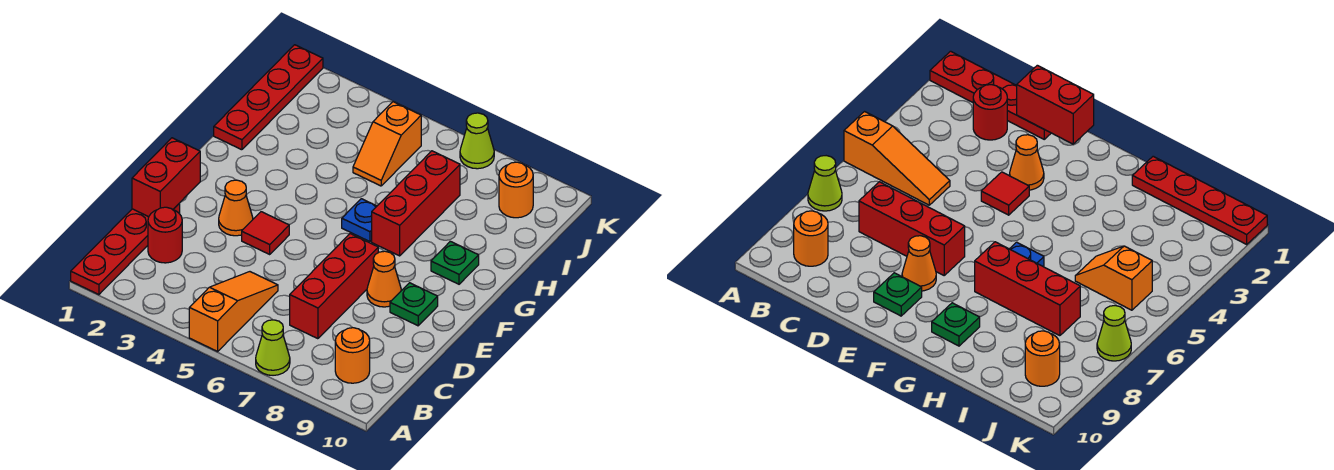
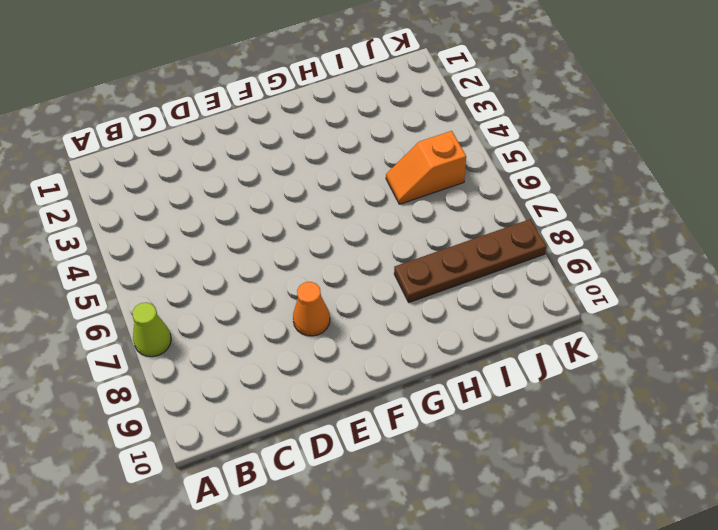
brown 1x4 plate [394,219,546,302] -> none
none -> red 1x4 plate [71,203,180,295]
none -> orange 1x3 slope [189,272,278,351]
none -> orange 1x1 round brick [335,328,370,383]

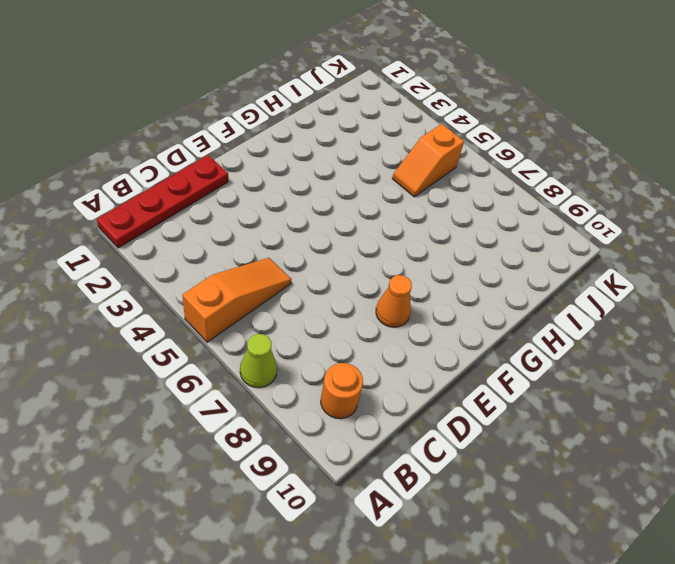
none -> red 1x1 round brick [148,207,182,263]
none -> red 1x3 brick [290,234,378,339]
none -> orange 1x1 cone [219,180,253,236]

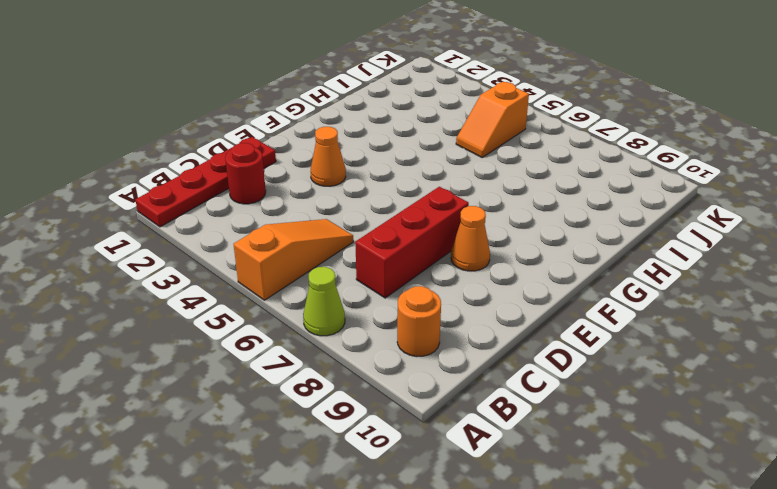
none -> red 1x1 tile [242,212,289,254]
none -> green 1x1 plate [390,283,438,326]
none -> blue 1x1 plate [342,199,377,242]

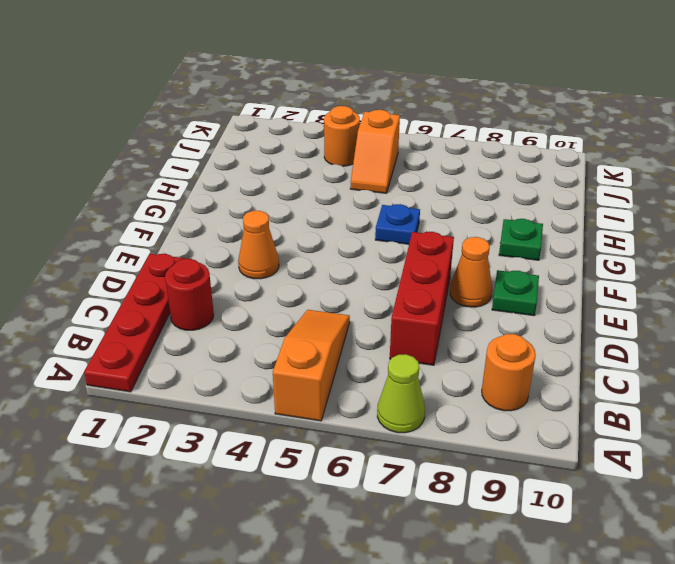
orange 1x1 round brick [324,106,360,166] -> orange 1x1 round brick moved to [499,162,533,218]
none -> red 1x1 tile [242,212,289,254]
none -> red 1x3 brick [372,151,460,256]
none -> red 1x4 plate [214,45,323,150]

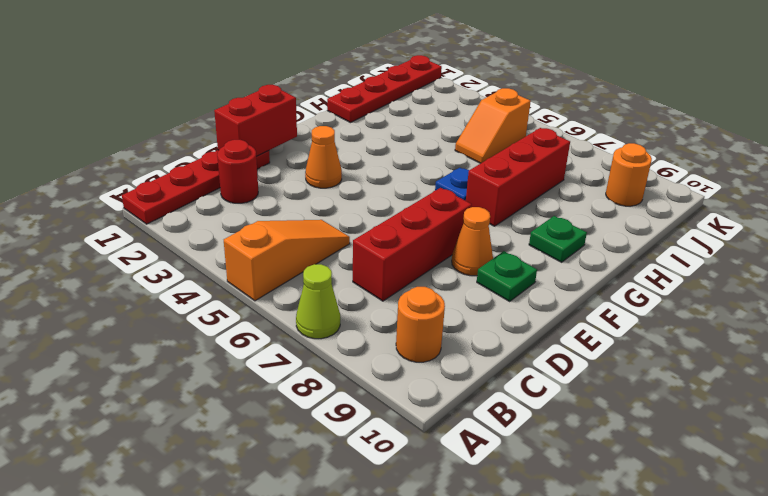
none -> red 1x1 tile [242,212,289,254]
none -> lime 1x1 cone [460,113,494,169]

